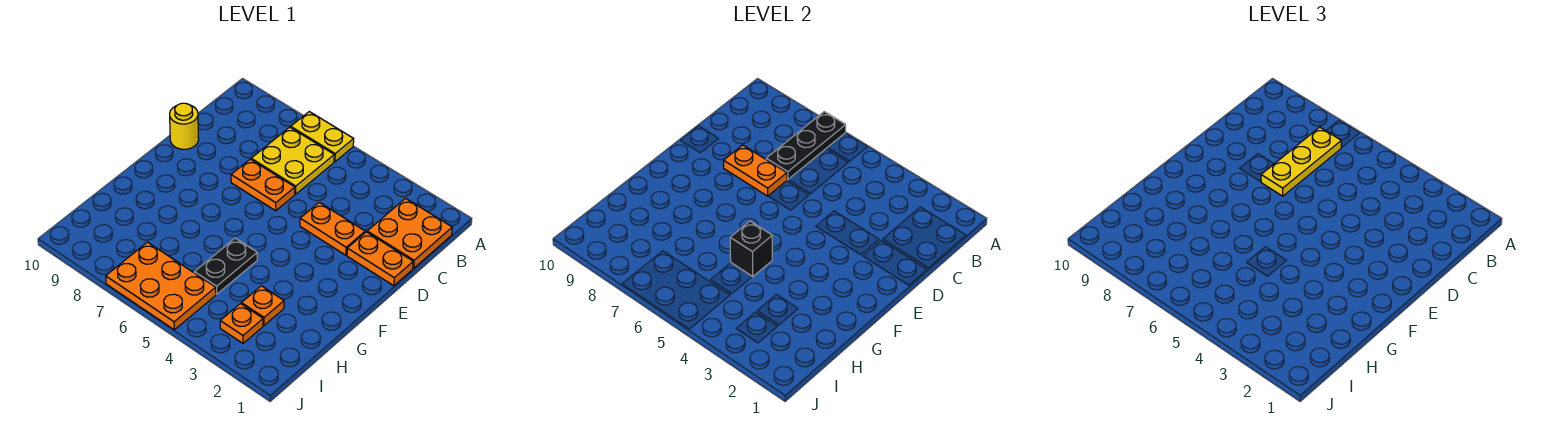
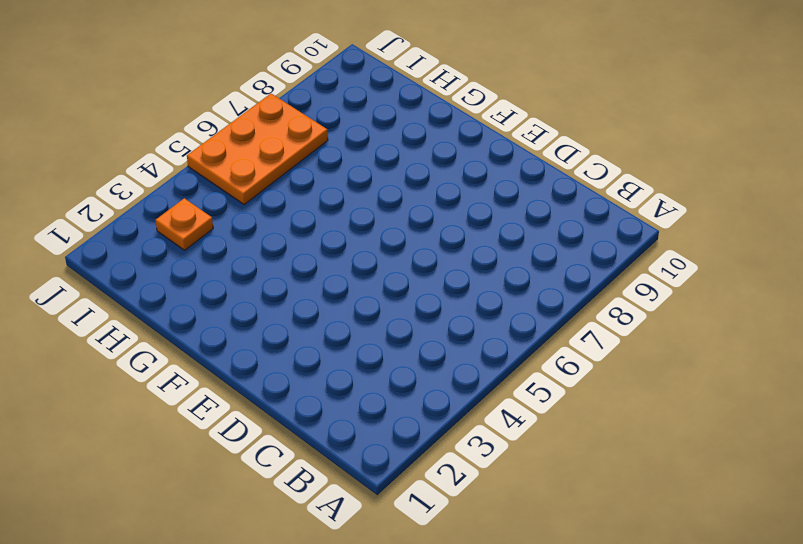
none -> yellow 1x2 plate [291,112,354,162]
none -> orange 2x2 plate [367,198,452,268]
none -> yellow 2x2 plate [251,127,334,194]

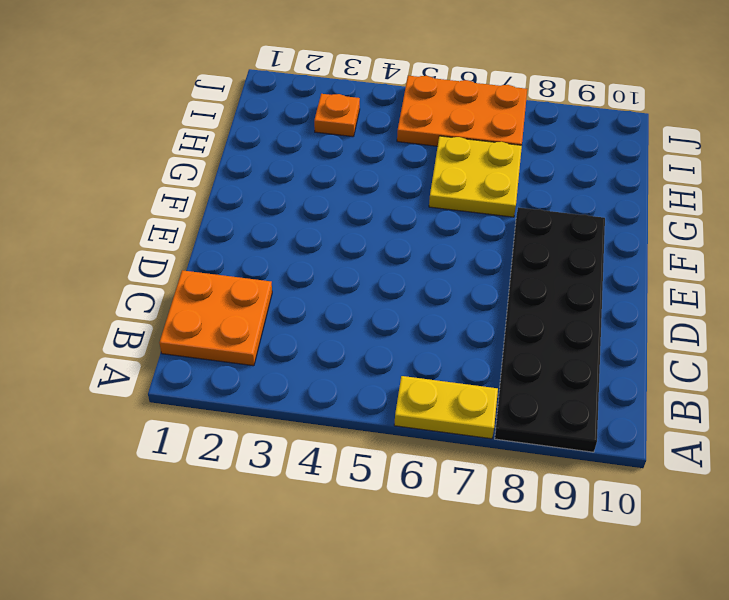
black 2x6 plate [495,207,605,452] -> none
yellow 2x2 plate [429,136,522,217] -> yellow 2x2 plate moved to [251,127,334,194]
none -> orange 1x2 plate [347,232,413,286]
none -> orange 1x2 plate [300,202,365,255]
none -> orange 1x2 plate [231,159,295,211]

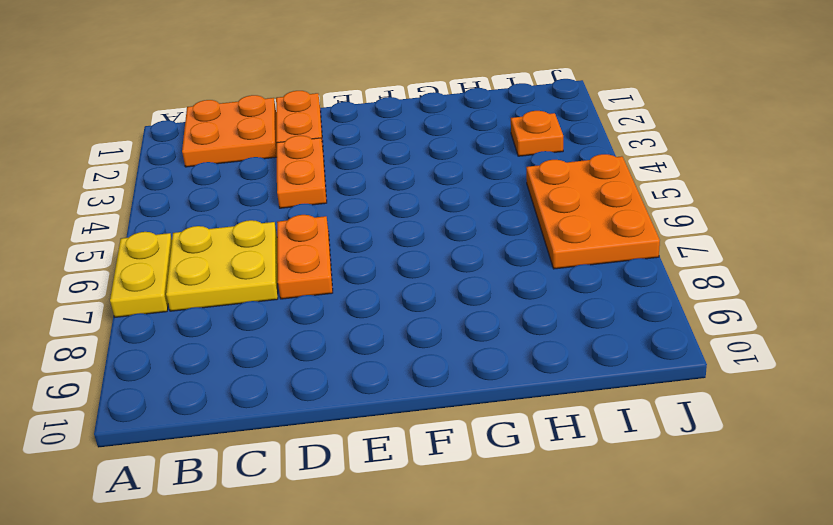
none -> yellow 1x1 round brick [170,103,199,149]
none -> black 1x2 plate [194,238,257,294]
none -> orange 1x1 plate [241,286,284,325]

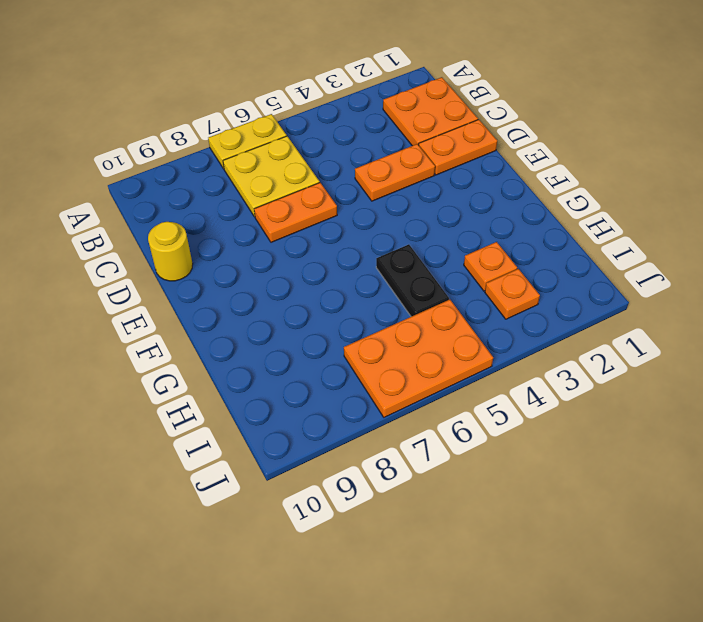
none -> black 1x3 plate [766,112,846,180]
none -> orange 1x2 plate [724,145,787,196]
none -> black 1x1 brick [730,221,772,277]

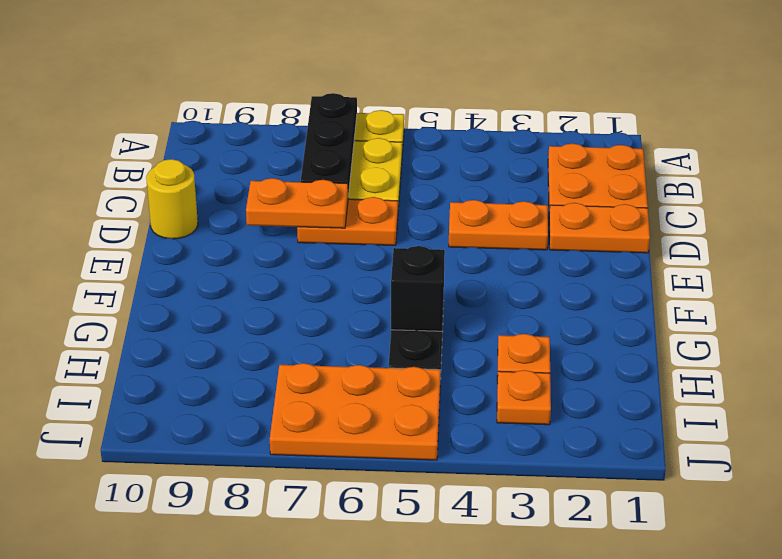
none -> yellow 1x3 plate [1261,127,1341,196]

